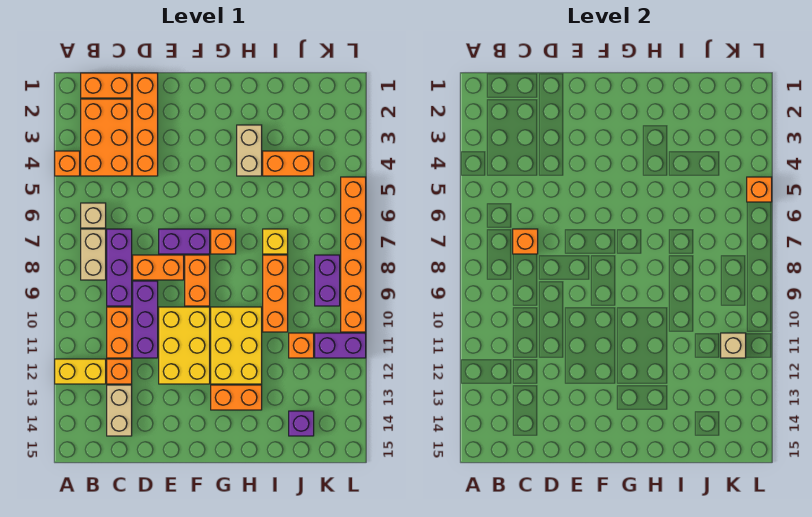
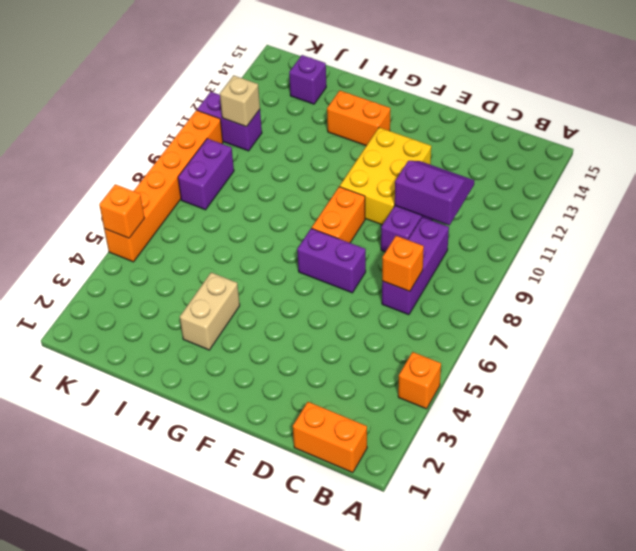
purple 2x2 slope [395,161,474,225] -> none
none -> yellow 1x2 brick [55,359,106,384]
none -> orange 2x3 brick [81,99,132,176]
none -> tan 1x1 brick [81,203,106,228]
none -> tan 1x2 brick [81,229,106,280]

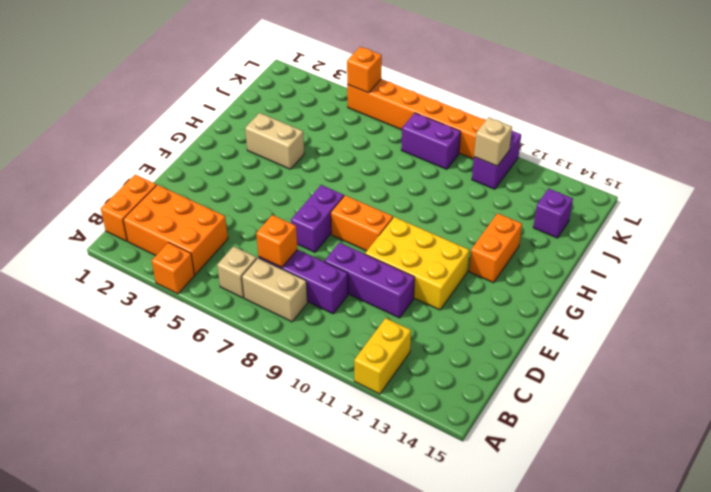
none -> orange 1x2 brick [107,307,132,358]
none -> orange 1x1 brick [107,359,132,384]
none -> tan 1x2 brick [107,385,132,436]
none -> orange 1x4 brick [133,73,158,176]

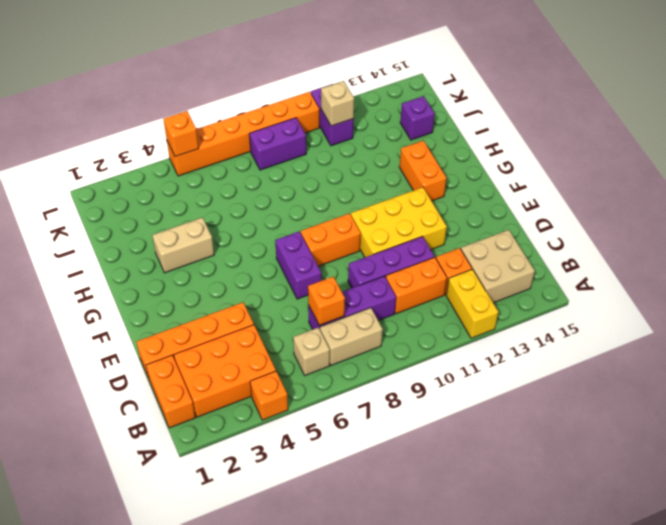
tan 2x2 brick [461,230,535,303] -> tan 1x2 brick [107,385,132,436]
none -> orange 1x2 brick [133,255,184,280]
none -> orange 1x1 brick [211,229,236,254]
none -> yellow 2x3 brick [211,307,262,384]
none -> orange 1x2 brick [263,151,314,176]

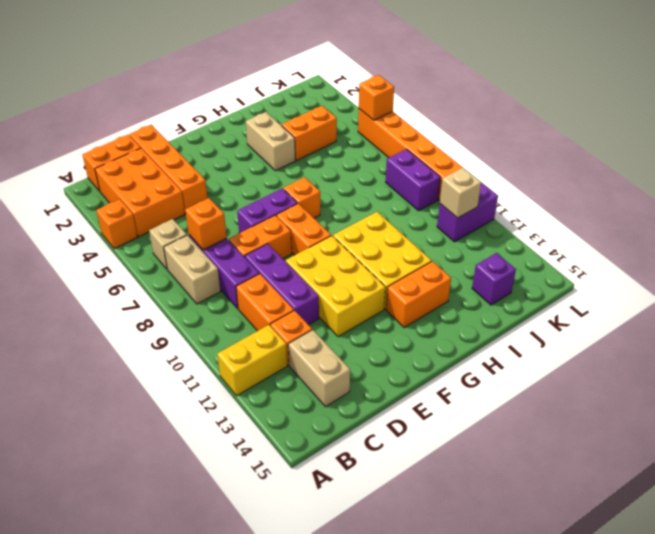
none -> yellow 1x1 brick [263,229,288,254]
none -> orange 1x3 brick [263,255,288,332]
none -> orange 1x1 brick [289,333,314,358]

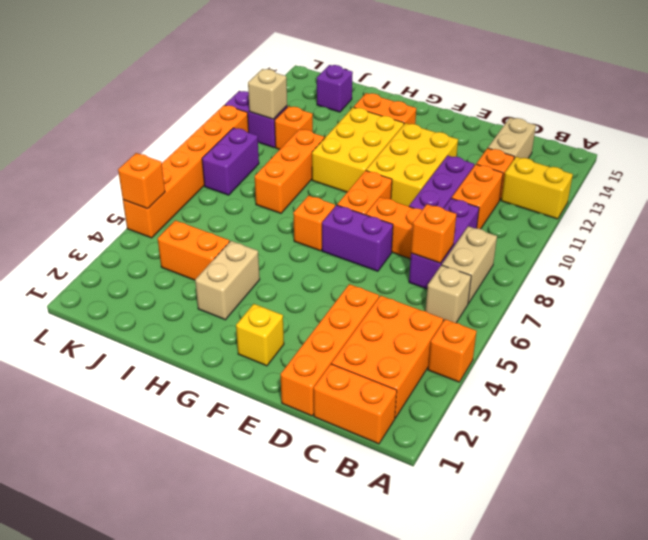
yellow 1x1 brick [236,304,284,366] -> yellow 1x1 brick moved to [263,229,288,254]

